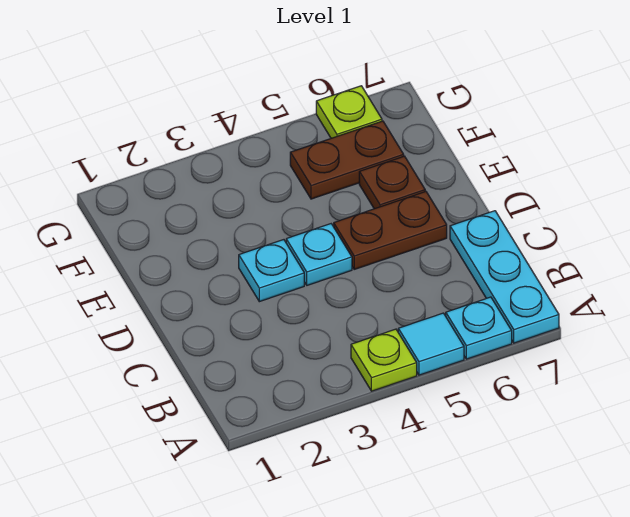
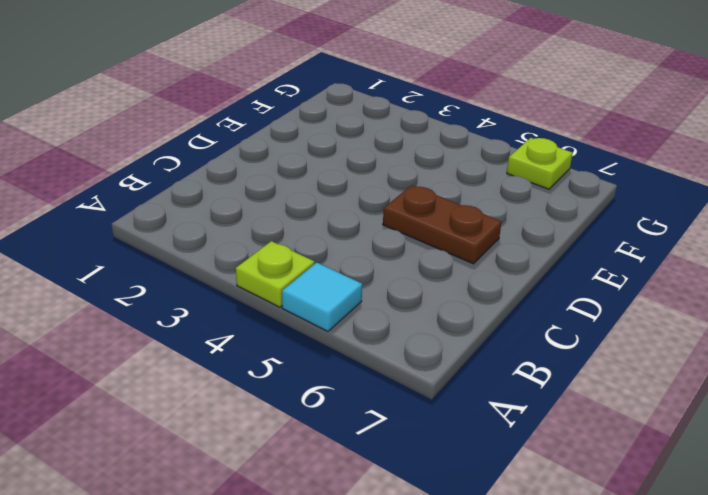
none -> cyan 1x1 plate [446,297,512,359]
none -> cyan 1x3 plate [450,211,559,343]

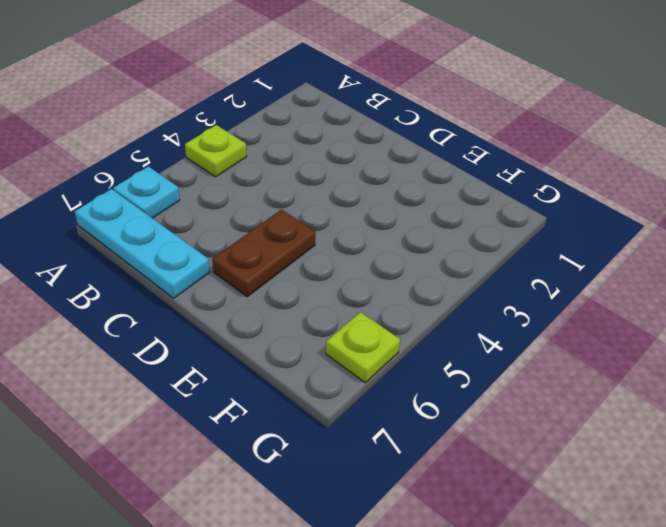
none -> cyan 1x1 tile [398,313,464,375]
none -> cyan 1x1 plate [239,240,304,302]

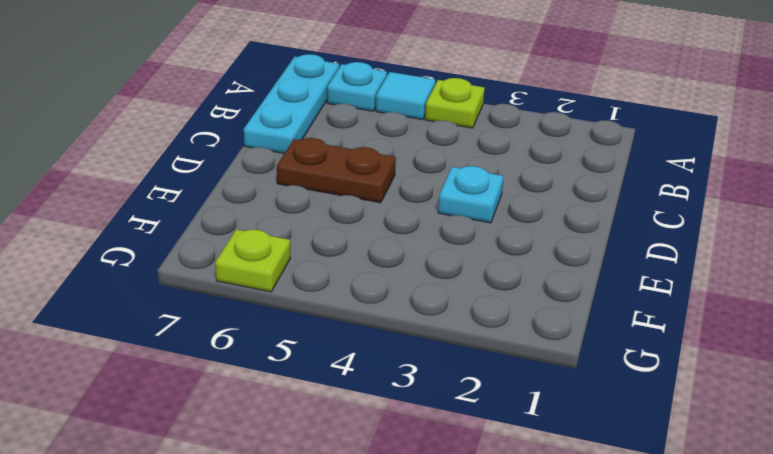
none -> cyan 1x1 plate [286,224,352,285]
none -> brown 1x1 plate [359,156,425,209]

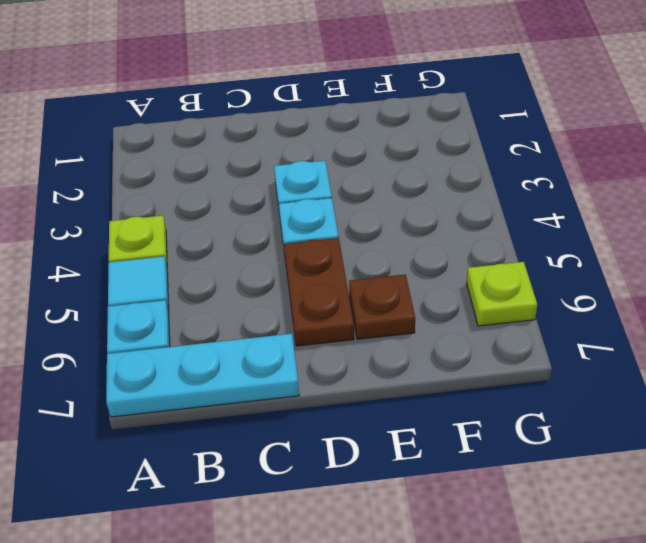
none -> brown 1x2 plate [290,121,404,199]

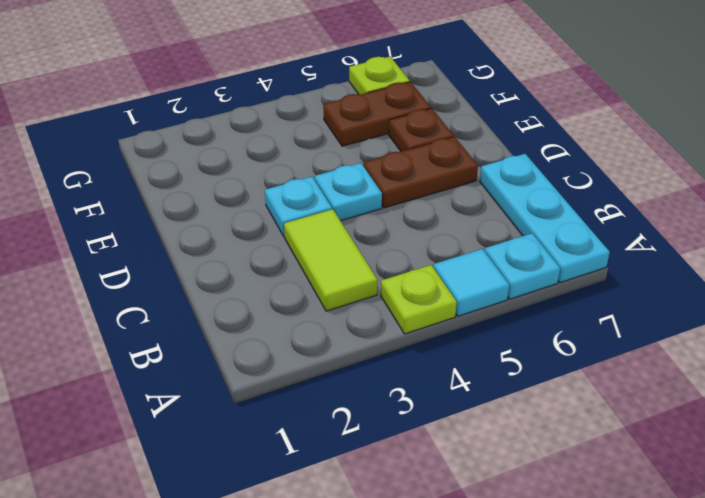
lime 1x2 tile [284,209,377,311] -> none

